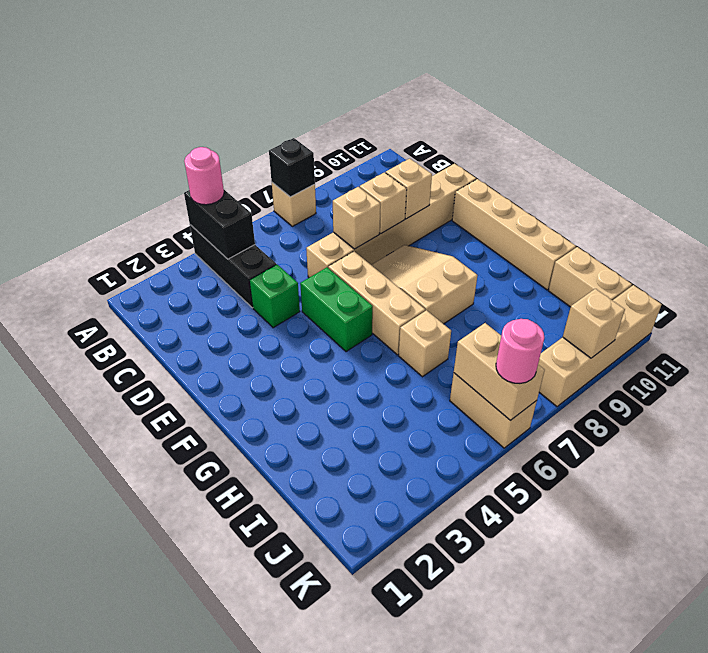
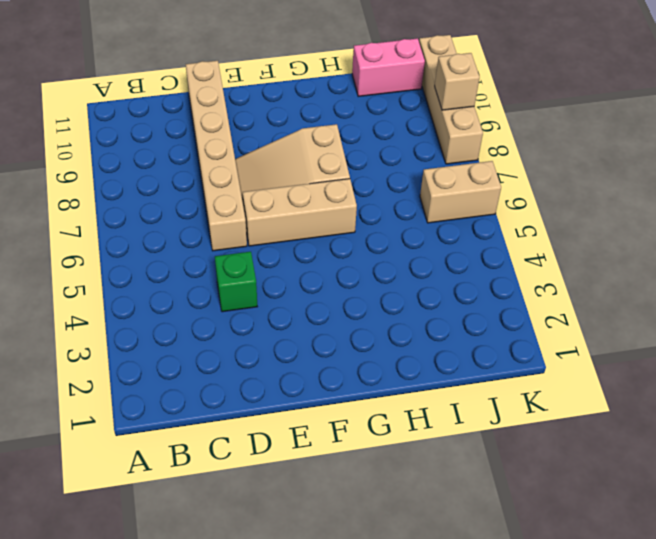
pink 1x2 brick [352,38,425,97] -> tan 1x2 brick [548,247,632,307]
none -> black 1x3 brick [190,225,276,308]
none -> tan 1x1 brick [272,183,316,226]
none -> green 1x2 brick [300,267,373,352]

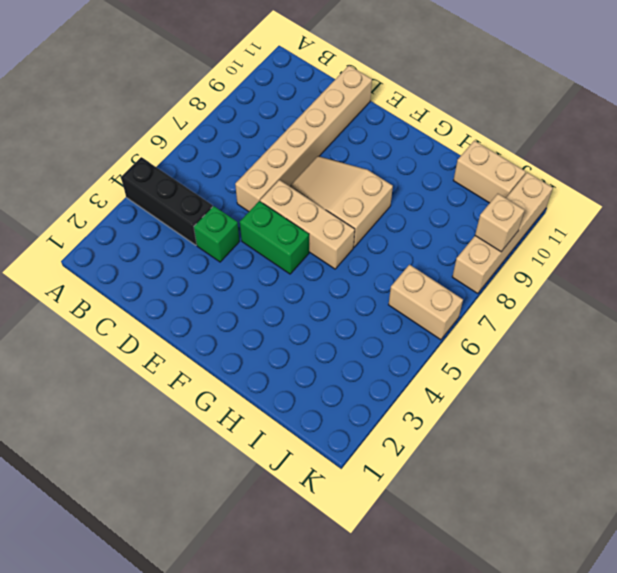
none -> tan 1x1 brick [272,183,316,226]
none -> tan 1x4 brick [452,179,576,290]
none -> tan 1x1 brick [399,310,451,377]

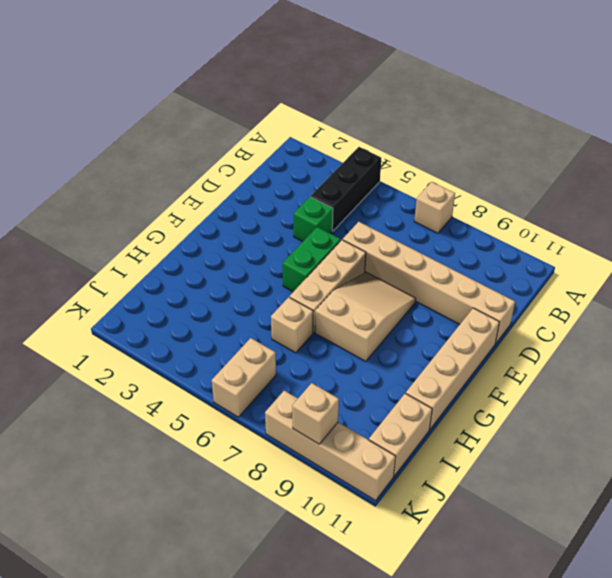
none -> black 1x2 brick [184,190,255,259]
none -> black 1x1 brick [269,138,315,197]
none -> tan 1x1 brick [333,187,380,249]

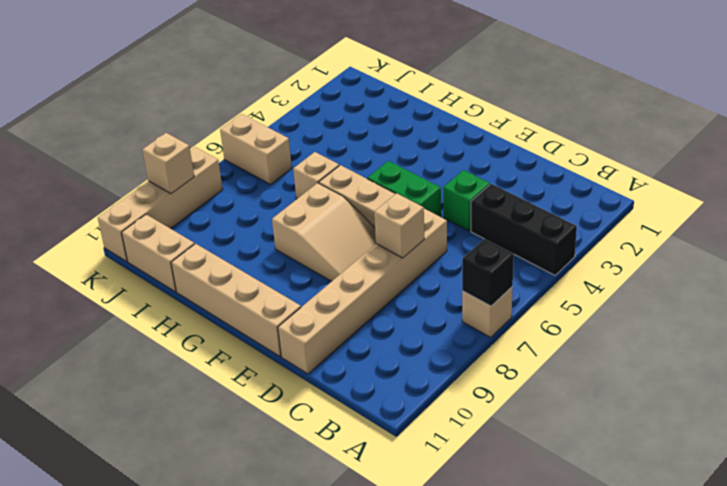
none -> black 1x2 brick [184,190,255,259]
none -> tan 1x1 brick [360,172,407,234]
none -> tan 1x1 brick [386,159,432,219]

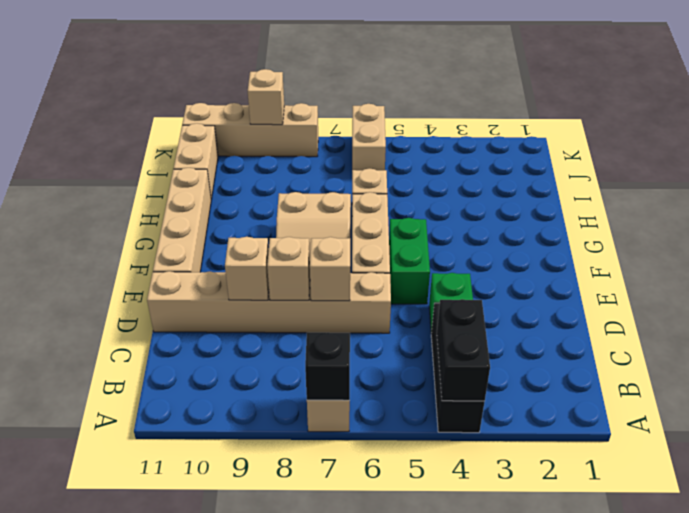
none -> tan 1x2 brick [454,323,545,420]
none -> pink 1x1 round brick [184,147,224,205]
none -> pink 1x1 round brick [496,319,544,383]

